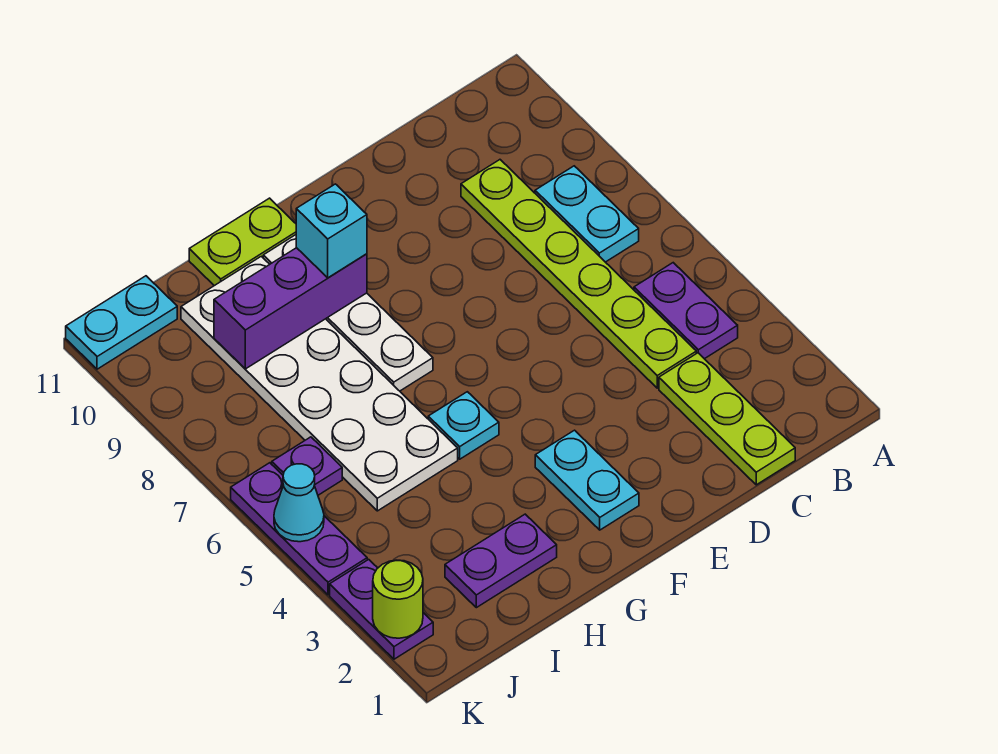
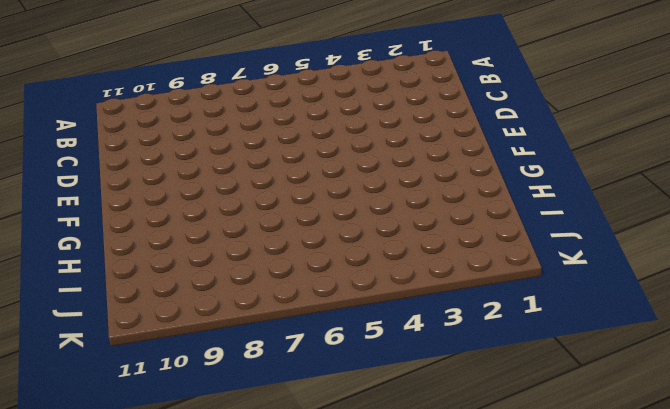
none -> purple 1x2 plate [634,263,738,359]
none -> cyan 1x2 plate [535,166,639,262]
none -> lime 1x3 plate [659,353,795,485]

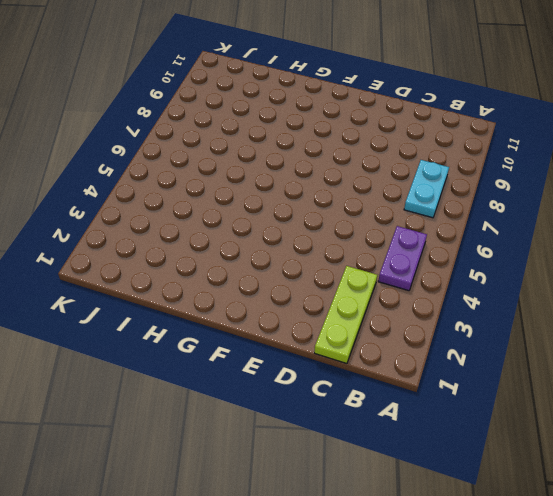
none -> lime 1x6 plate [461,160,696,388]
none -> cyan 1x2 plate [535,430,639,530]
none -> cyan 1x1 plate [428,392,499,459]

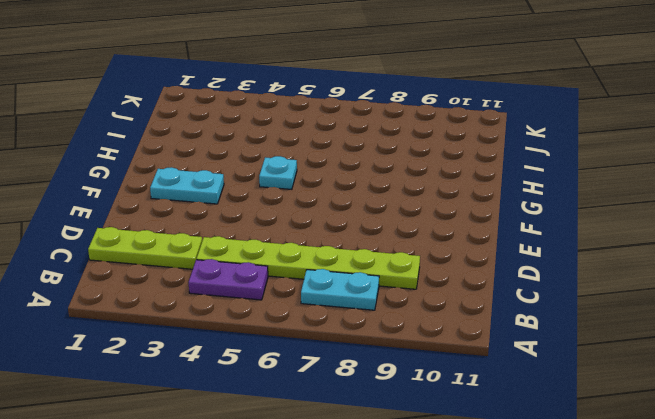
none -> white 1x4 plate [263,235,433,391]
none -> lime 1x2 plate [189,198,296,286]
none -> purple 1x2 plate [445,514,557,608]

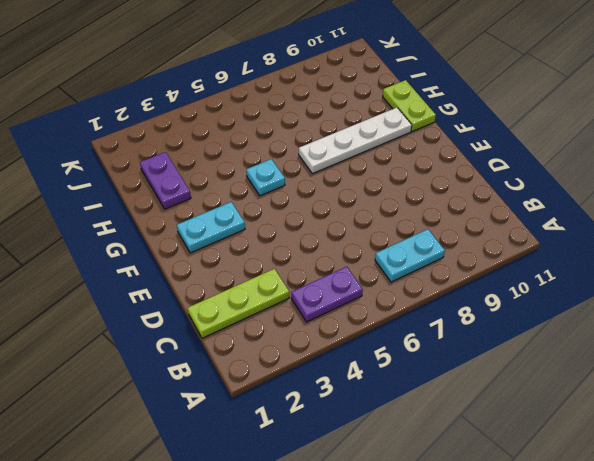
none -> lime 1x6 plate [461,160,696,388]
none -> white 2x6 plate [181,256,458,511]
none -> purple 1x1 plate [272,437,342,495]

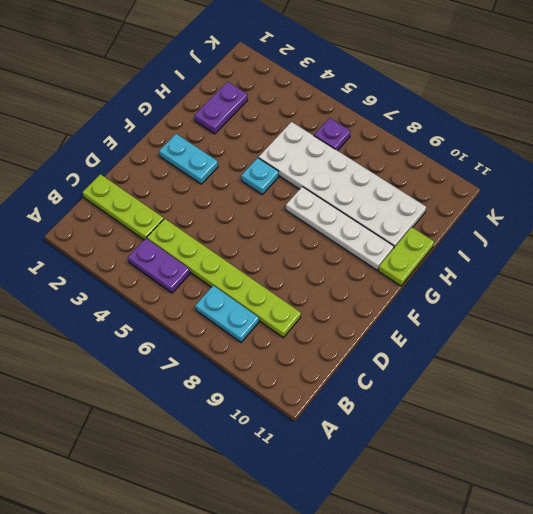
none -> cyan 1x2 plate [66,276,177,369]
none -> purple 1x2 plate [330,559,433,659]
none -> purple 1x3 plate [231,463,367,595]

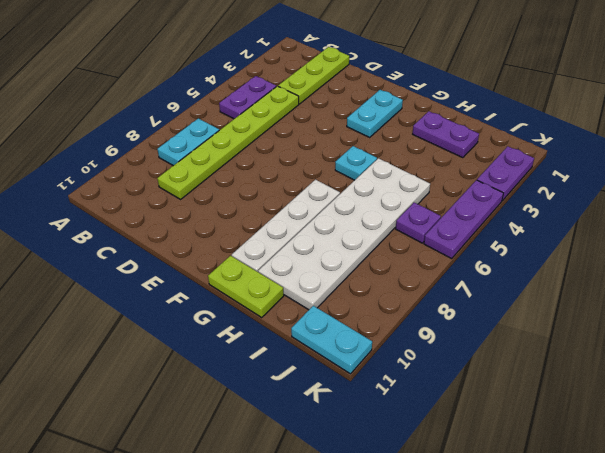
none -> purple 1x3 brick [214,248,367,369]
none -> lime 1x1 round brick [373,560,423,638]
none -> cyan 1x1 cone [274,464,324,542]

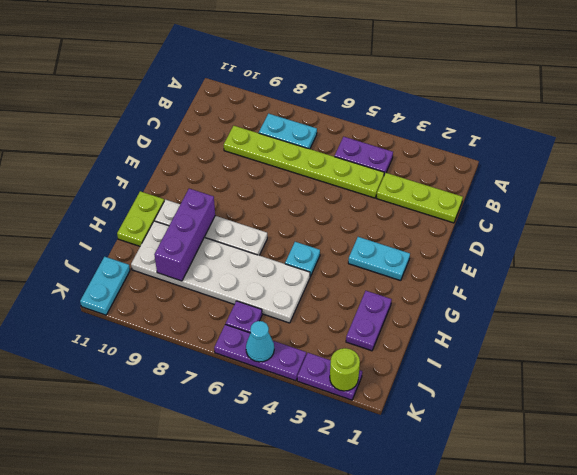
none -> cyan 1x1 brick [296,184,367,278]

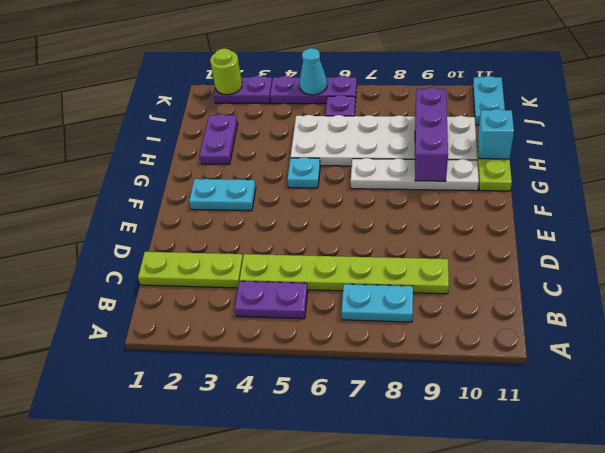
cyan 1x1 brick [478,109,514,159] -> cyan 1x1 brick moved to [296,184,367,278]

